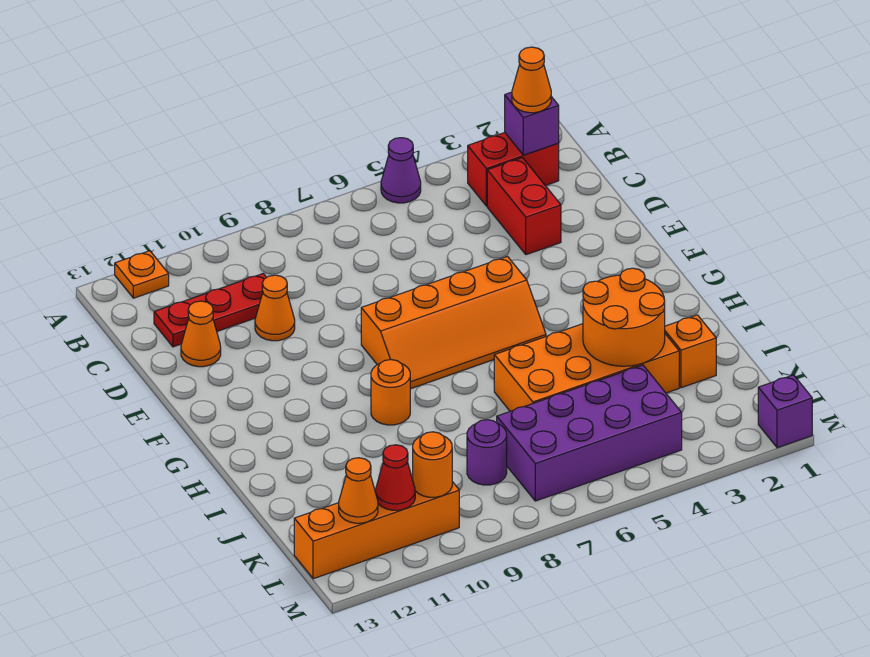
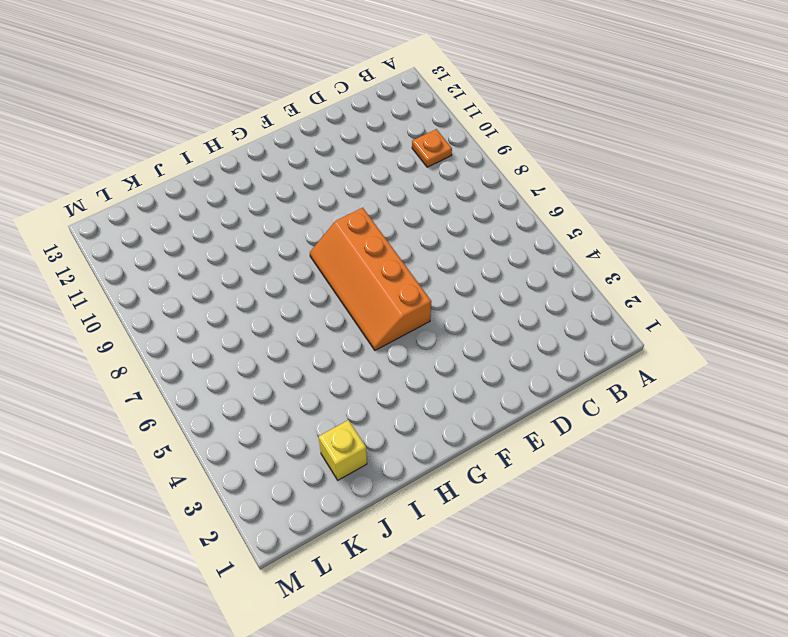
orange 1x1 plate [412,129,452,167] -> orange 1x1 plate moved to [115,251,169,298]
yellow 1x1 brick [319,420,367,480] -> orange 1x1 brick [665,315,716,388]
none -> purple 1x1 cone [381,138,421,203]
none -> red 1x2 brick [468,133,559,206]
none -> red 1x2 brick [487,158,561,255]

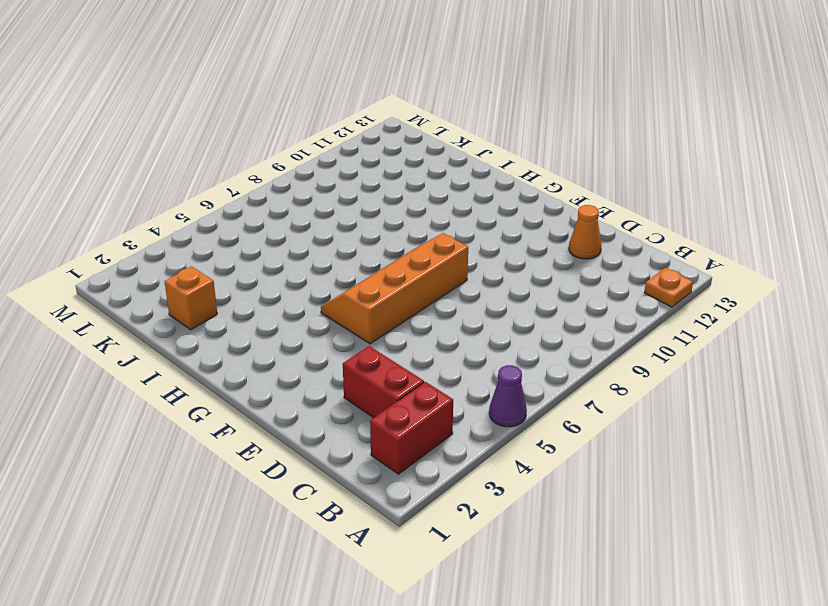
none -> red 1x3 plate [154,274,267,347]
none -> orange 1x1 cone [255,275,295,341]
none -> orange 1x1 round brick [371,360,410,425]

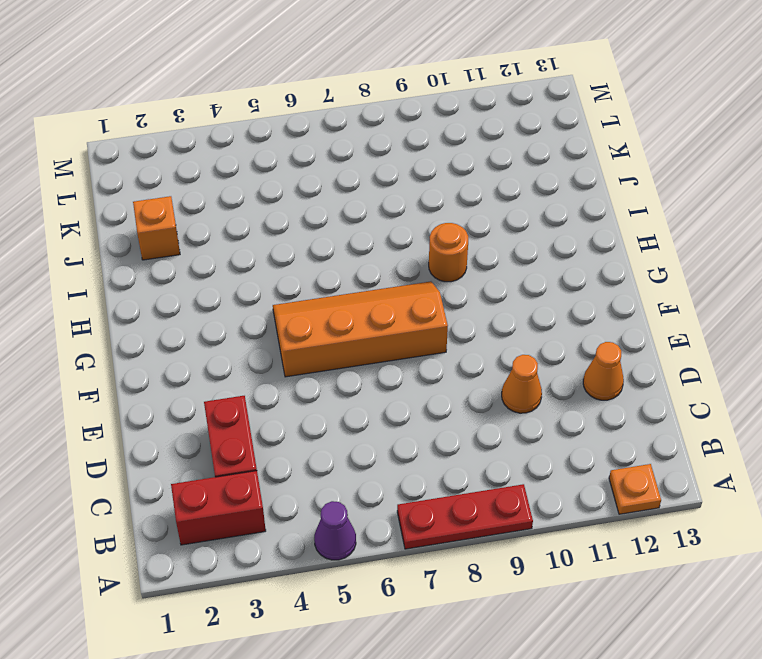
red 1x3 plate [397,484,533,549] -> red 1x3 plate moved to [154,274,267,347]
none -> orange 2x4 brick [494,324,679,411]
none -> purple 2x4 brick [497,365,682,501]
none -> purple 1x1 round brick [467,420,507,485]

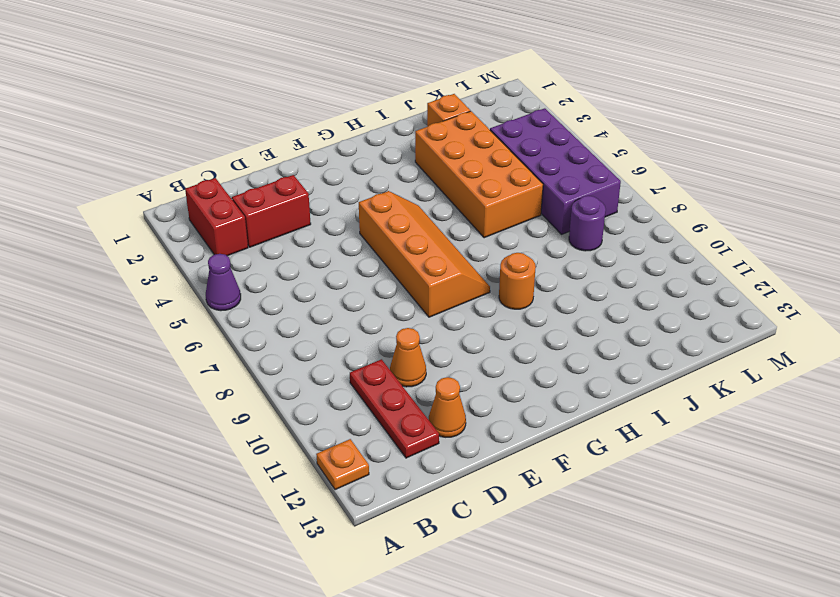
none -> orange 1x4 brick [294,477,459,579]
none -> purple 1x1 brick [758,375,812,448]
none -> purple 1x1 brick [505,92,559,155]

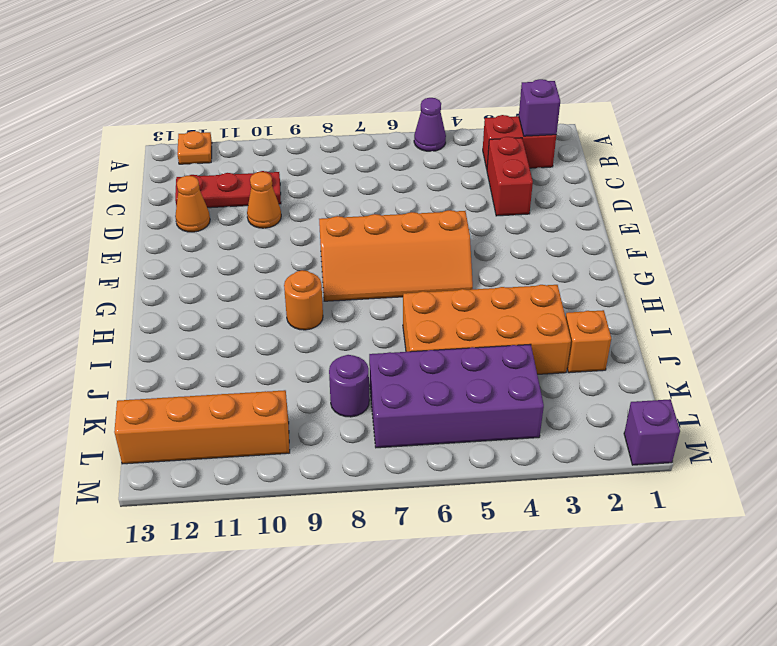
none -> orange 2x2 round brick [583,268,665,366]
none -> orange 1x1 round brick [413,432,452,497]
none -> red 1x1 cone [376,445,415,510]

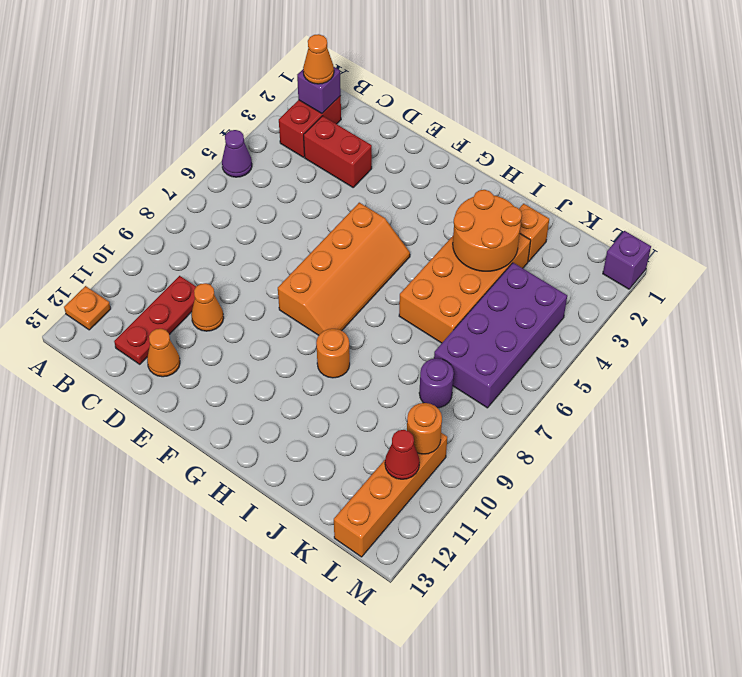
none -> orange 1x1 cone [339,458,378,523]

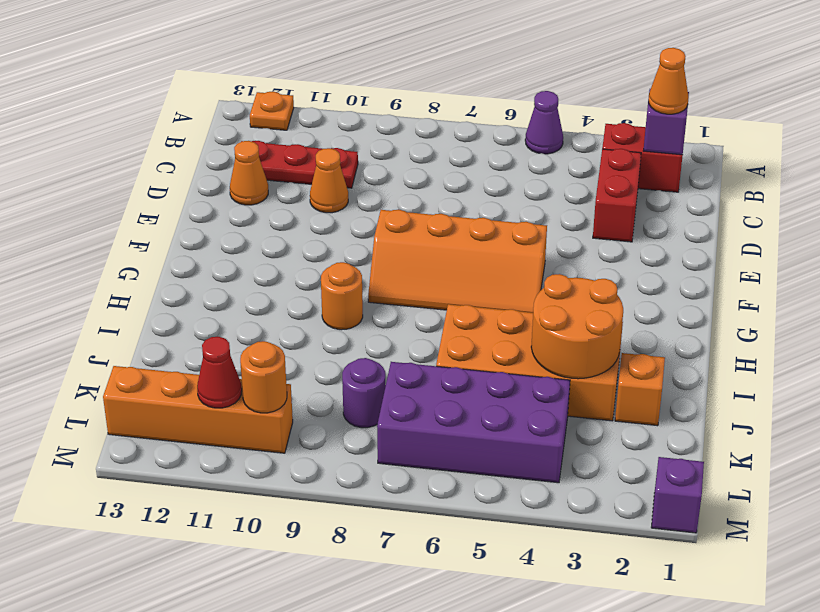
none -> orange 1x1 cone [339,458,378,523]

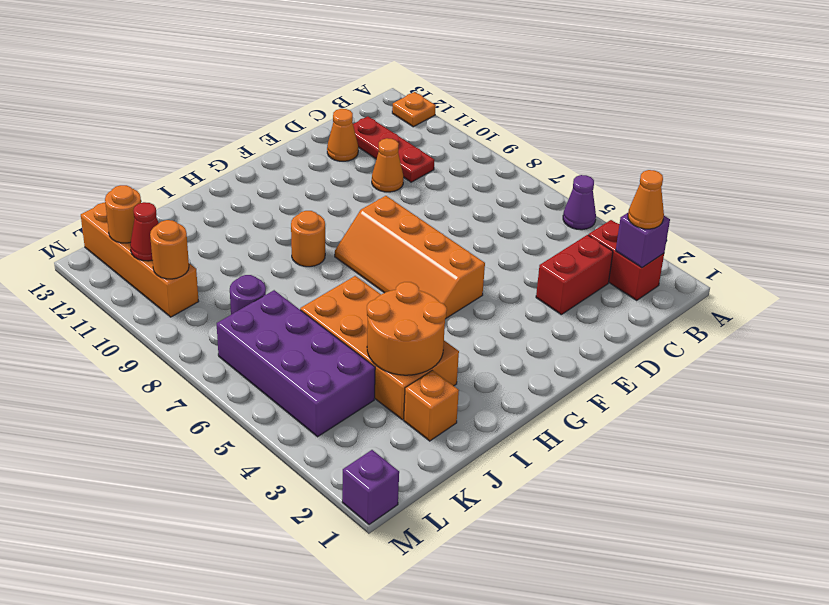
orange 1x1 round brick [105,185,141,243] -> orange 1x1 cone [339,458,378,523]

